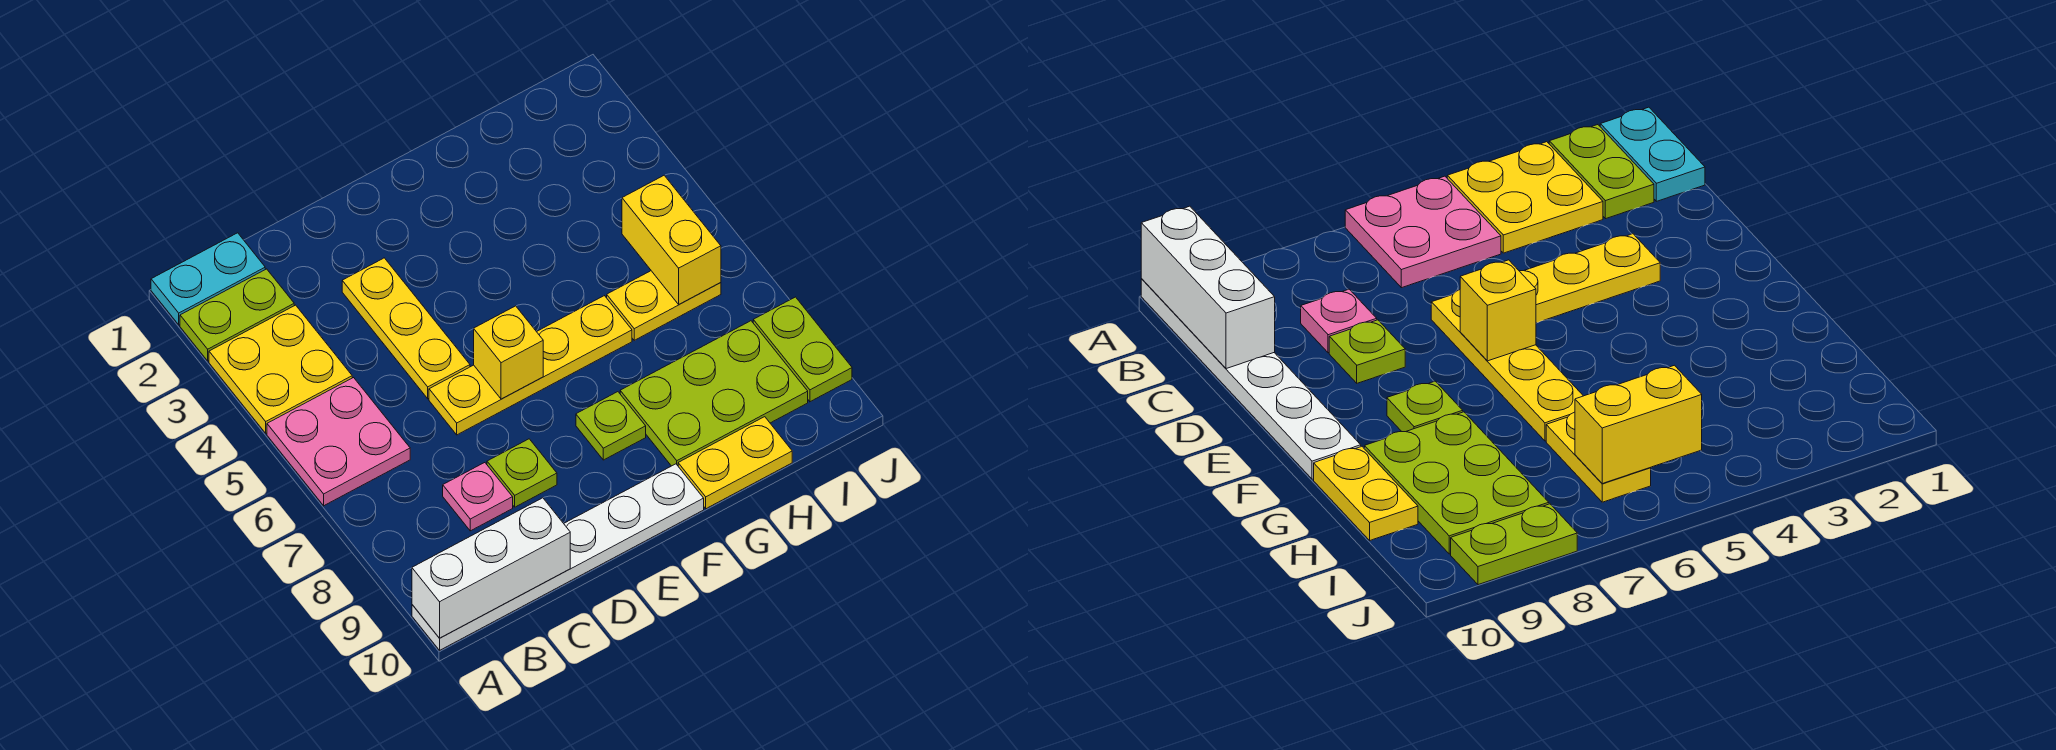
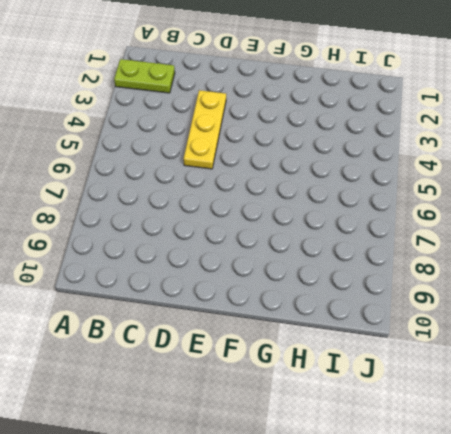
none -> cyan 1x2 plate [151,233,265,325]
none -> yellow 2x2 plate [209,305,352,433]
none -> pink 2x2 plate [267,378,410,506]

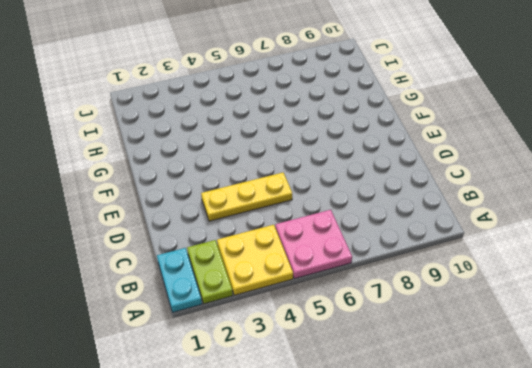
none -> white 1x6 plate [412,464,704,650]
none -> pink 1x1 plate [443,463,513,531]
none -> yellow 1x4 plate [429,296,632,435]

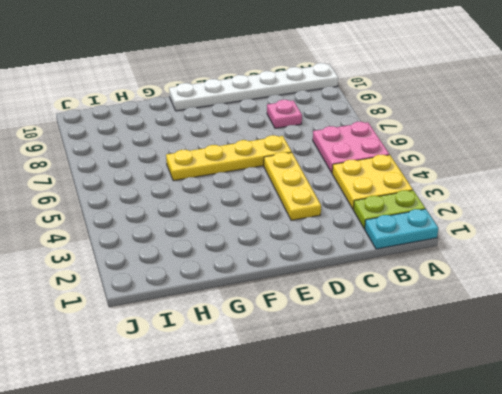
none -> lime 1x1 plate [487,439,557,507]
none -> lime 1x1 plate [576,392,646,460]
none -> lime 2x3 plate [620,321,808,466]

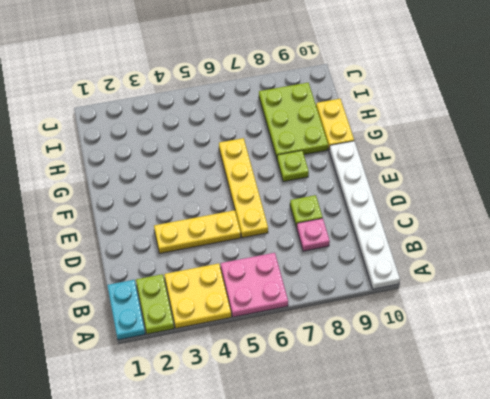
none -> yellow 1x2 plate [607,271,721,340]
none -> lime 1x2 plate [753,297,852,402]
none -> white 1x3 brick [412,498,570,638]

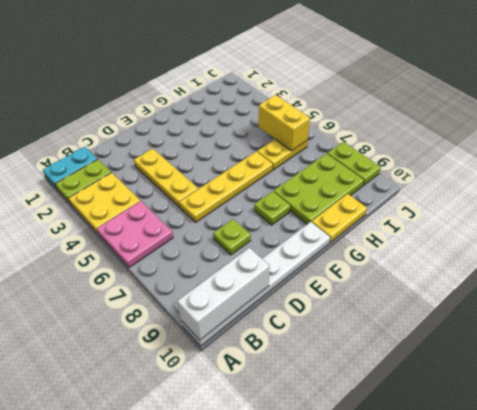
none -> pink 1x1 plate [443,463,513,531]
none -> yellow 1x1 brick [474,306,543,399]

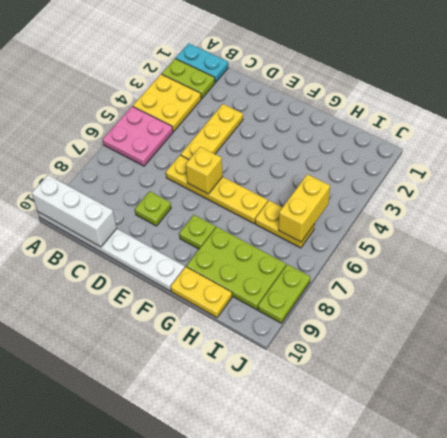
none -> pink 1x1 plate [443,463,513,531]

